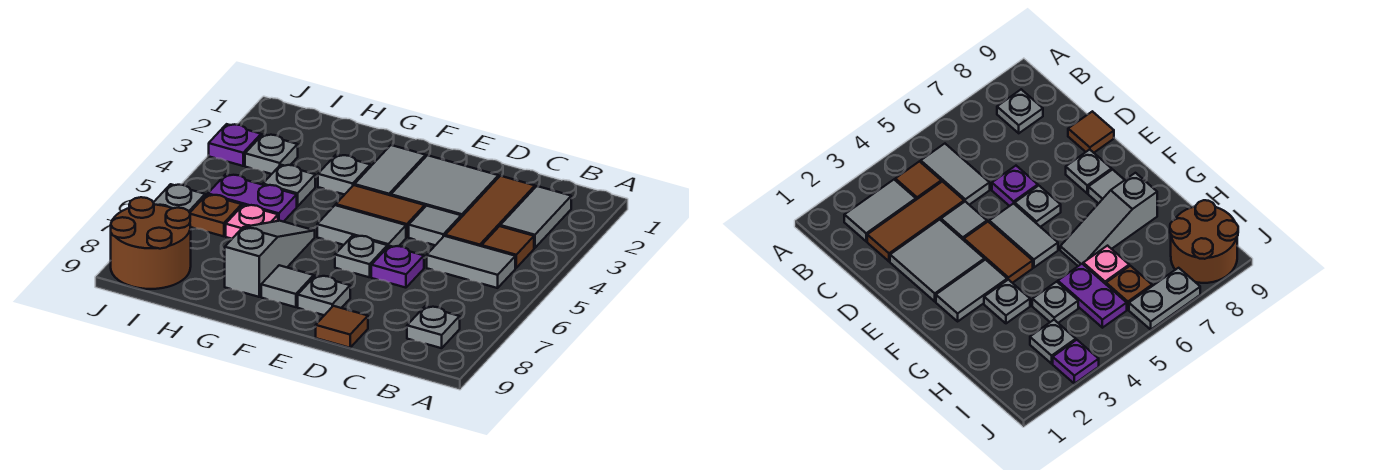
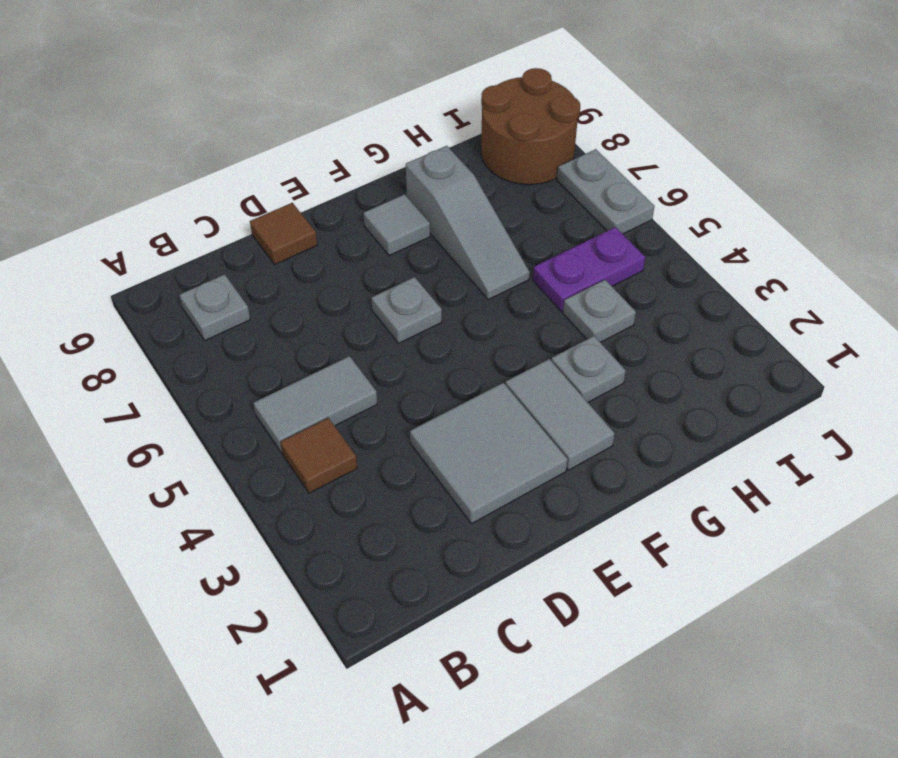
none -> grey 1x2 tile [500,186,571,248]
none -> brown 1x3 tile [445,176,535,246]
none -> grey 1x1 tile [409,206,461,245]

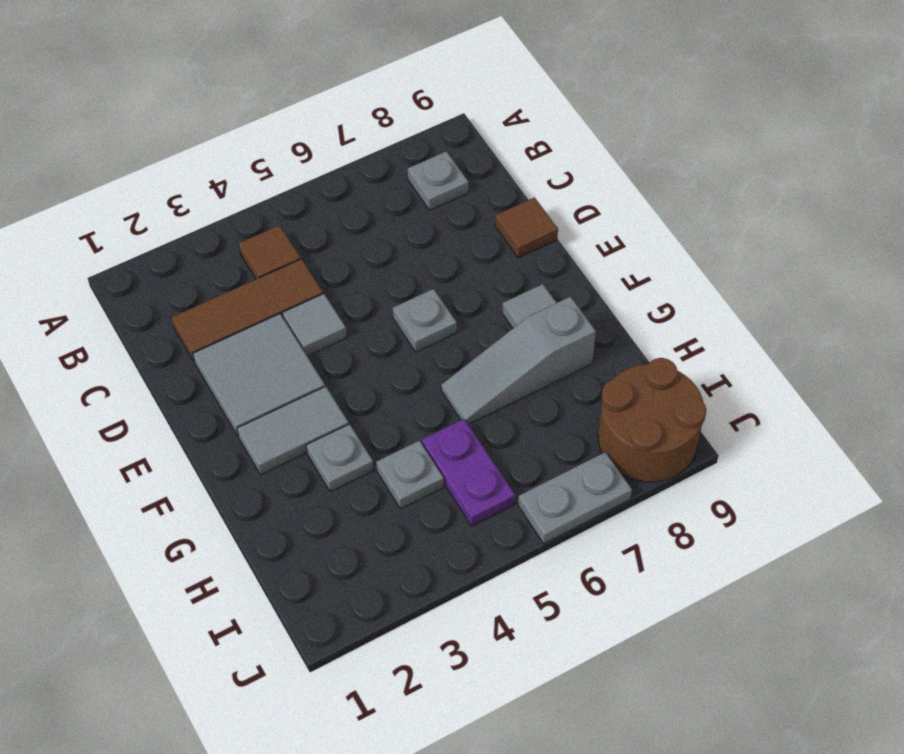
none -> grey 1x2 tile [500,186,571,248]
none -> grey 1x2 tile [427,236,515,288]
none -> purple 1x1 plate [371,246,424,288]

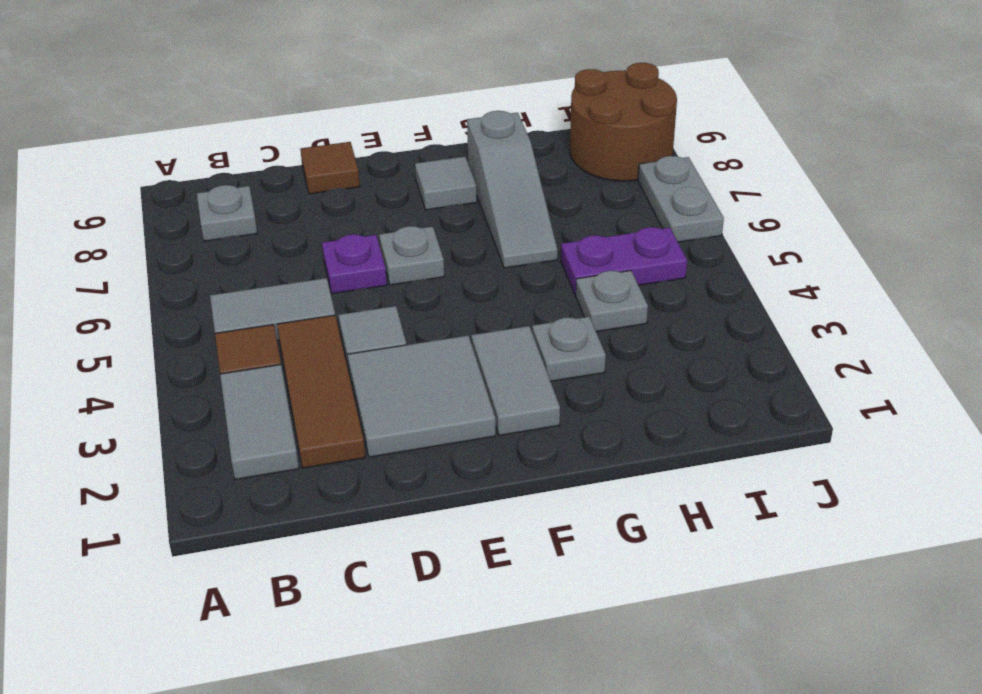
none -> brown 1x2 tile [336,185,425,237]
none -> grey 1x2 tile [317,205,406,247]
none -> grey 1x1 plate [298,276,350,315]

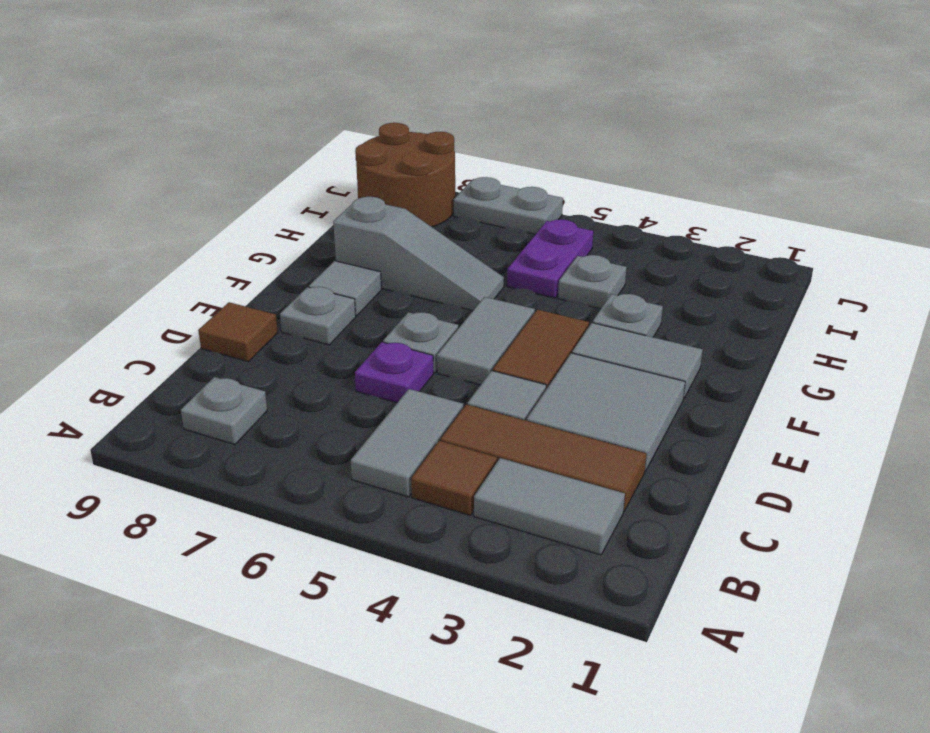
none -> pink 1x1 plate [226,205,278,239]
none -> grey 1x1 plate [245,134,298,174]
none -> brown 1x1 plate [190,194,242,236]

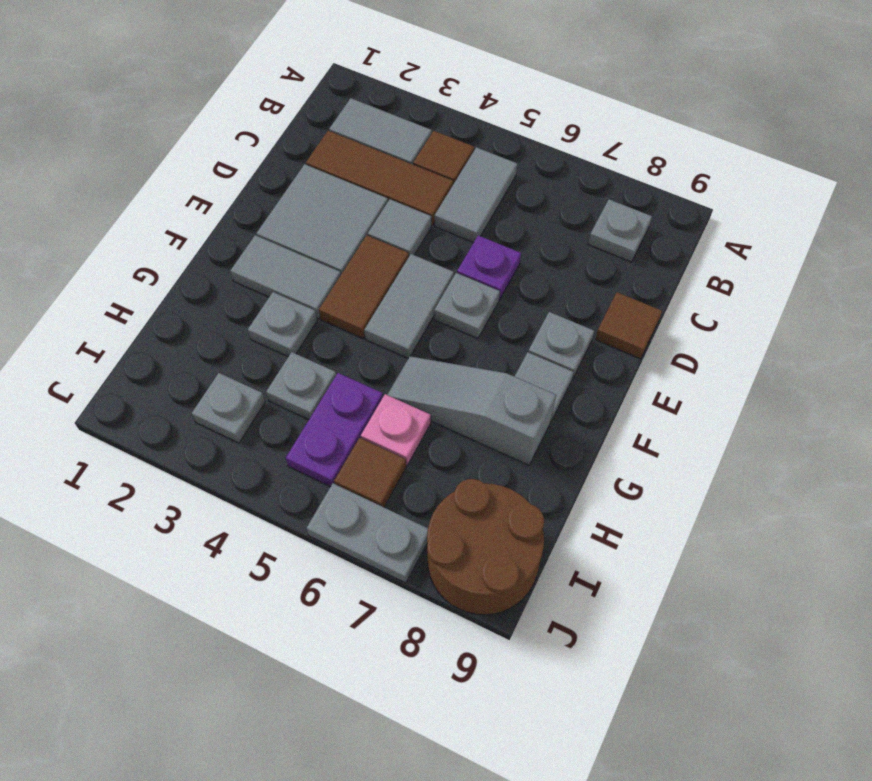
brown 1x1 tile [334,438,406,507] -> brown 1x1 plate [190,194,242,236]
none -> purple 1x1 plate [209,124,261,166]

